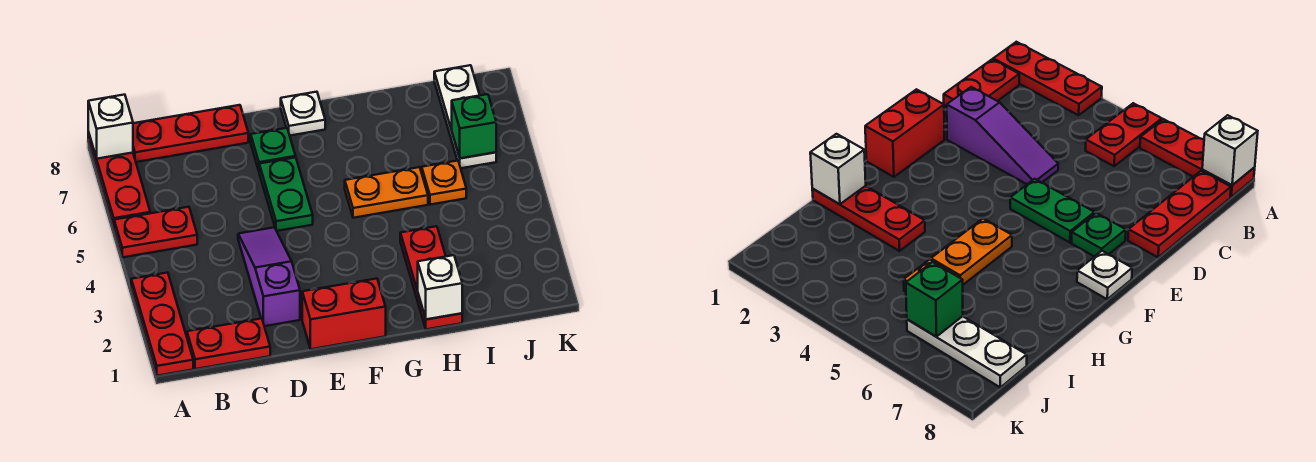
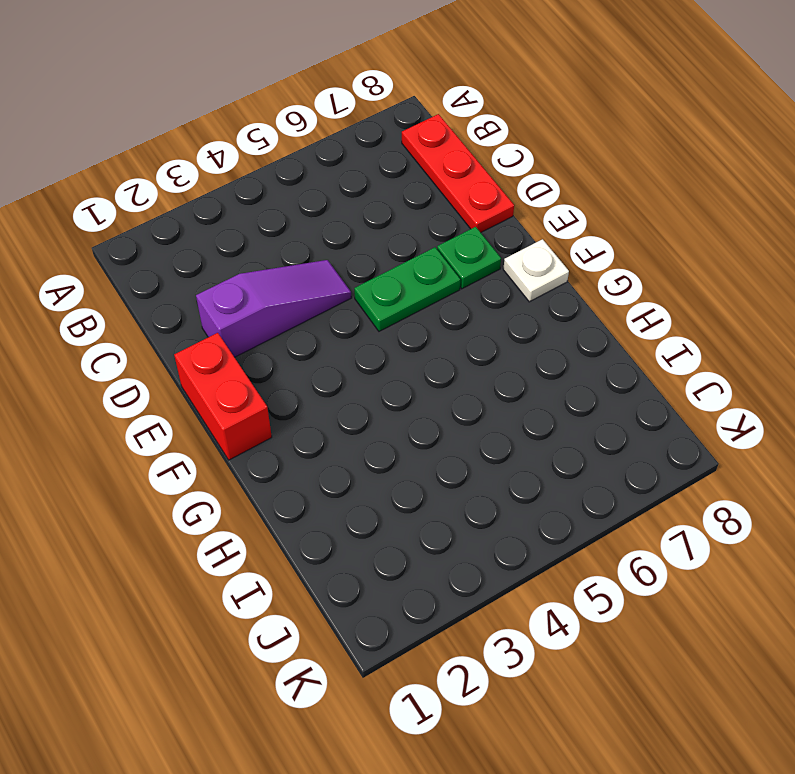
none -> red 1x3 plate [131,273,193,376]
none -> red 1x2 plate [114,207,197,257]
none -> red 1x3 plate [88,132,150,227]

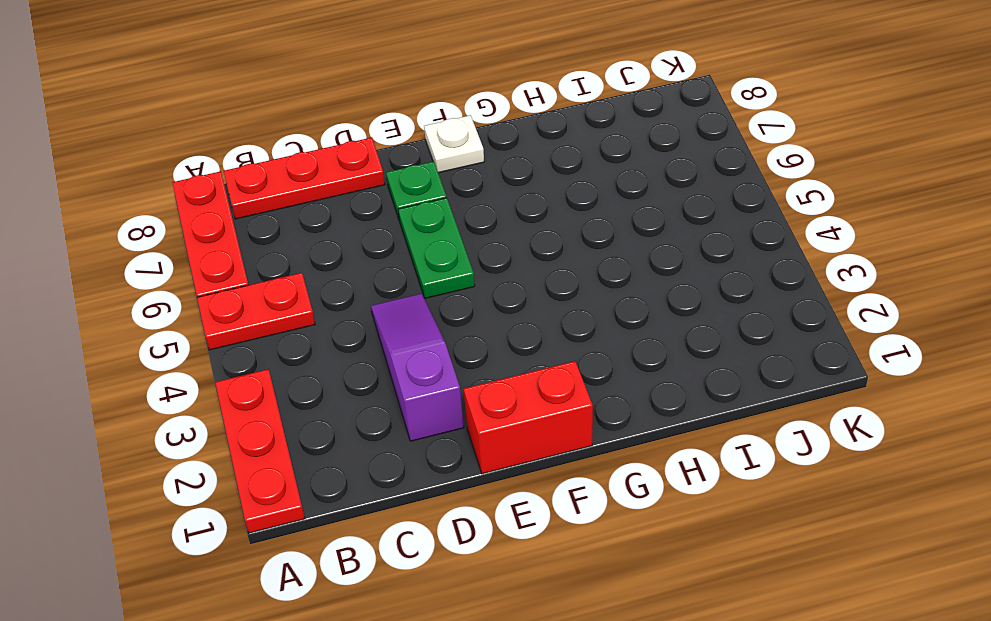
none -> red 1x2 plate [187,318,270,369]
none -> orange 1x2 plate [345,167,428,218]
none -> red 1x3 plate [400,226,462,329]

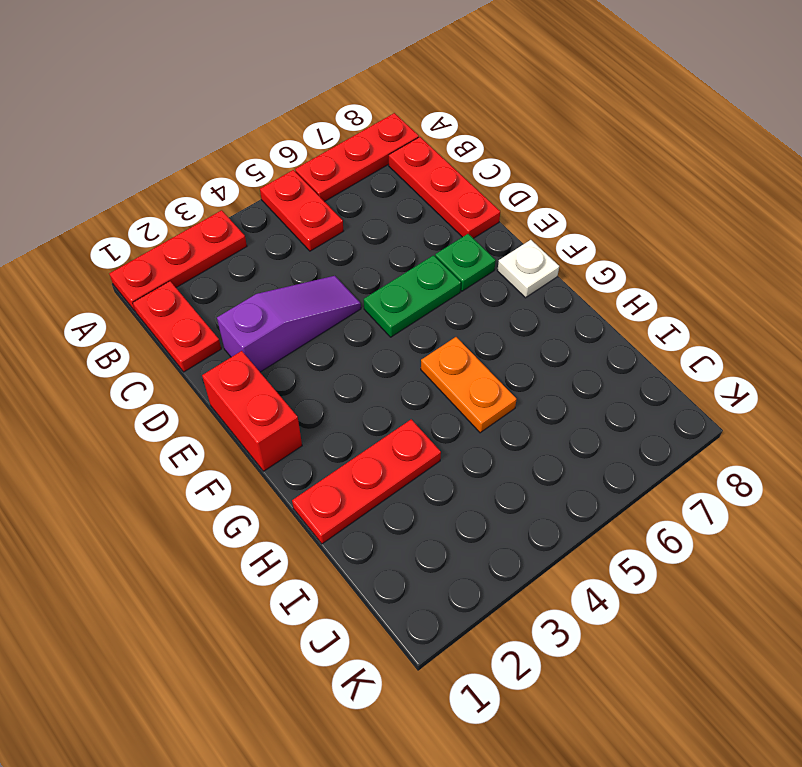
none -> orange 1x1 plate [422,161,466,205]
none -> white 1x3 plate [434,65,496,168]
none -> white 1x1 brick [88,95,133,159]

